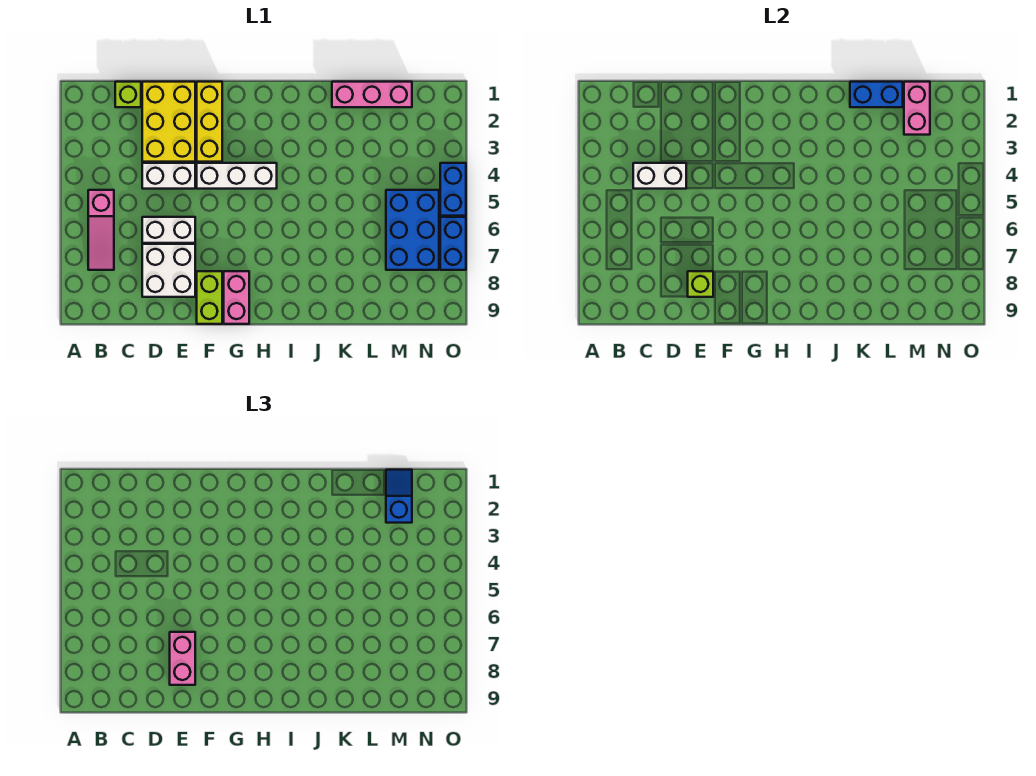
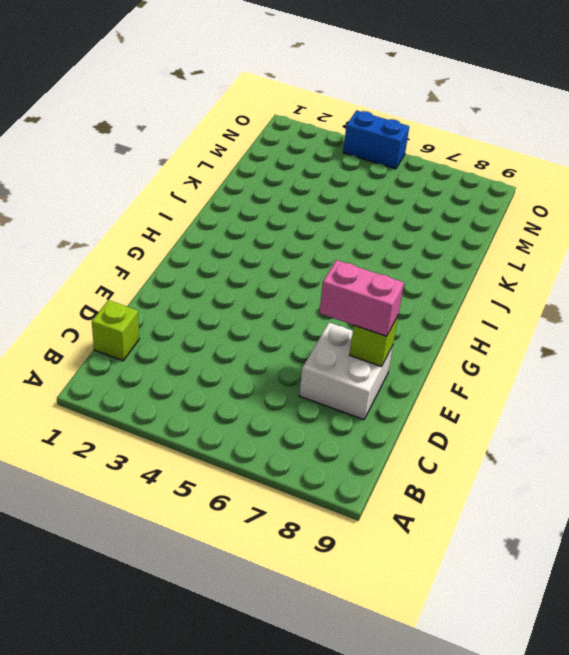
none -> pink 1x3 slope [88,190,114,270]
none -> yellow 2x3 brick [142,82,195,162]
none -> white 1x2 brick [142,163,195,189]

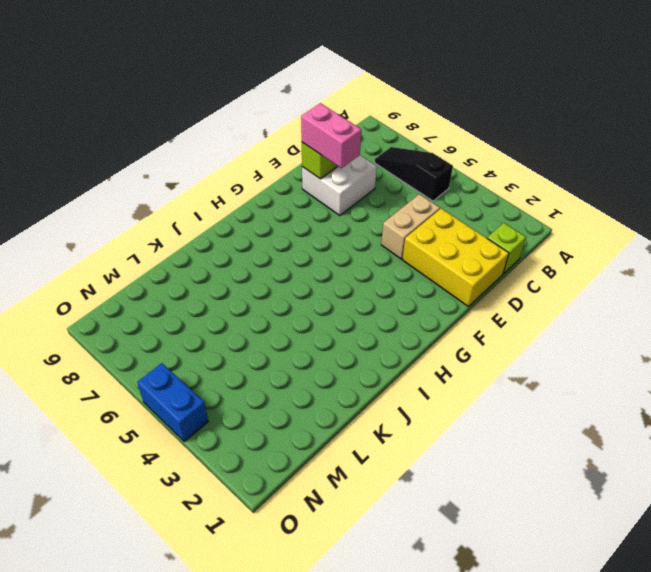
black 1x3 slope [375,147,453,201] -> pink 1x3 slope [88,190,114,270]
tan 1x2 brick [381,194,440,259] -> white 1x2 brick [142,163,195,189]
none -> white 1x2 brick [142,217,195,243]
none -> yellow 1x3 brick [197,82,222,162]
none -> white 1x3 brick [197,163,277,189]

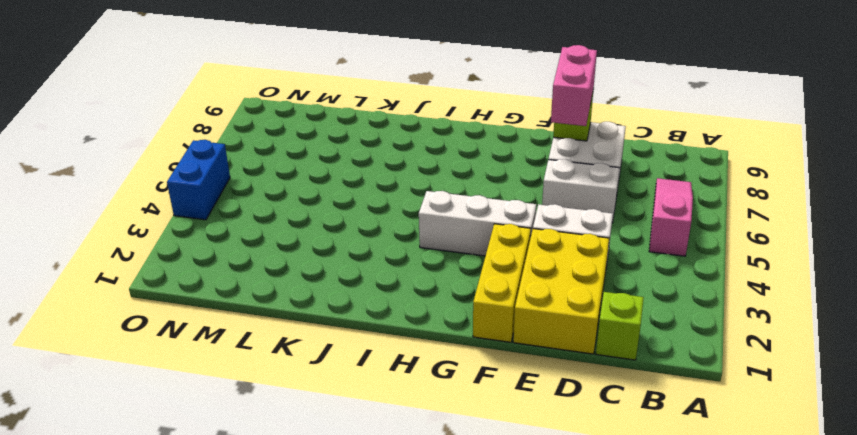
none -> lime 1x2 brick [197,271,222,324]
none -> pink 1x2 brick [224,271,249,324]
none -> pink 1x3 brick [332,82,412,107]

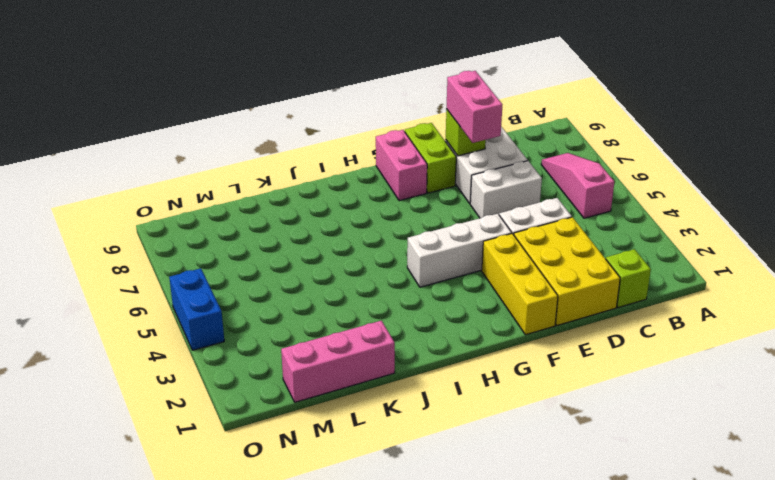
none -> blue 2x3 brick [386,190,439,270]
none -> blue 1x2 brick [440,217,466,270]
none -> white 1x2 brick [633,163,686,189]

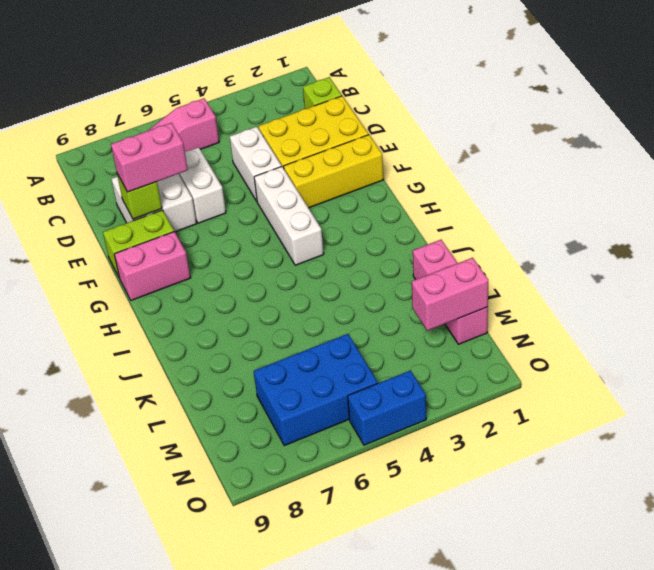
none -> blue 1x2 brick [440,217,466,270]
none -> white 1x2 brick [633,163,686,189]
none -> blue 1x2 brick [850,82,903,107]

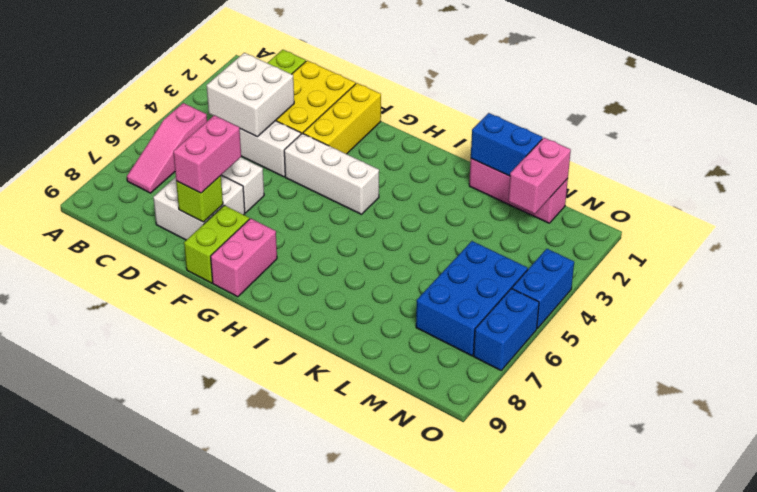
white 2x2 brick [207,53,294,137] -> white 1x2 brick [633,163,686,189]
none -> blue 1x2 slope [386,470,412,523]

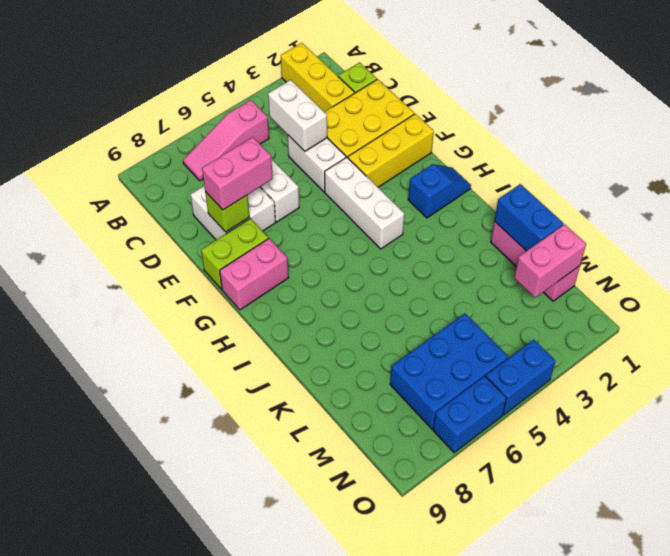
yellow 1x3 brick [281,43,355,112] -> none
blue 1x2 slope [408,164,471,218] -> blue 1x2 slope moved to [386,470,412,523]

